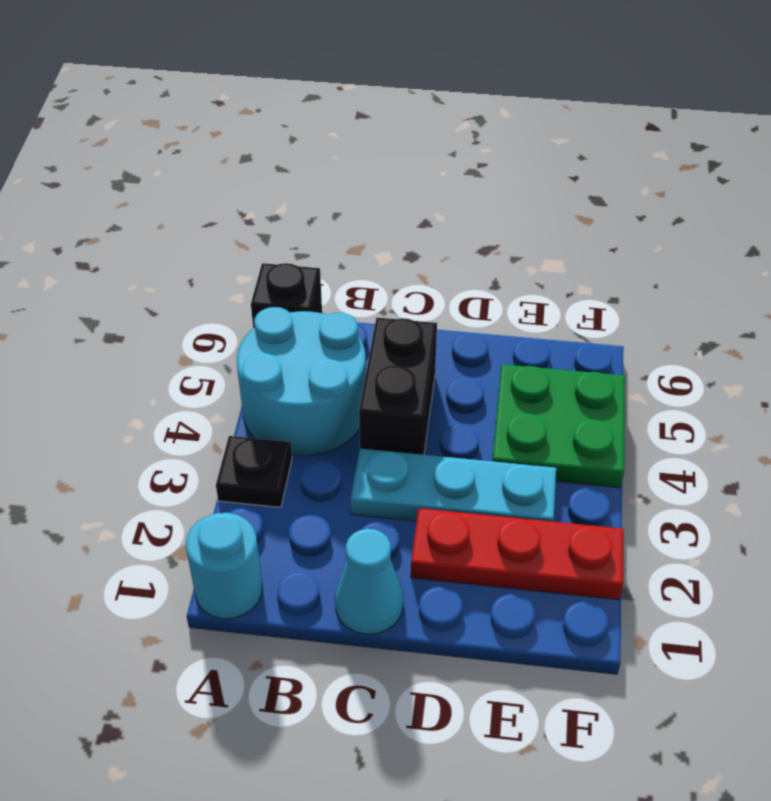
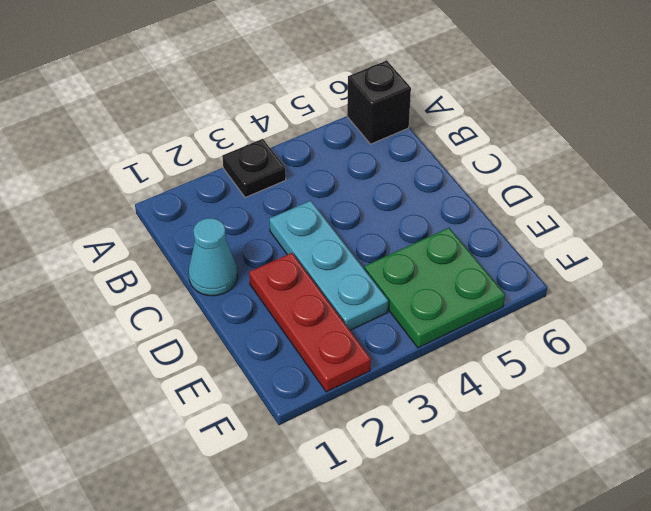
none -> cyan 1x1 round brick [186,513,262,619]
none -> cyan 2x2 round brick [237,307,366,456]

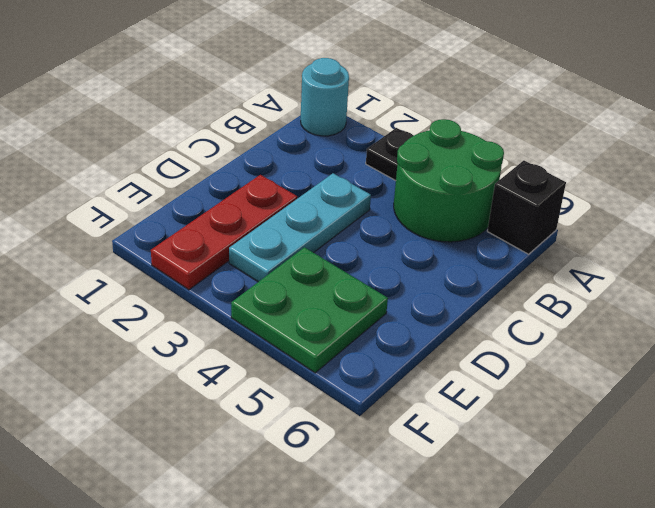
green 2x2 round brick [394,119,504,242] -> cyan 2x2 round brick [237,307,366,456]
none -> cyan 1x1 cone [335,529,403,634]
none -> black 1x2 brick [359,318,437,455]

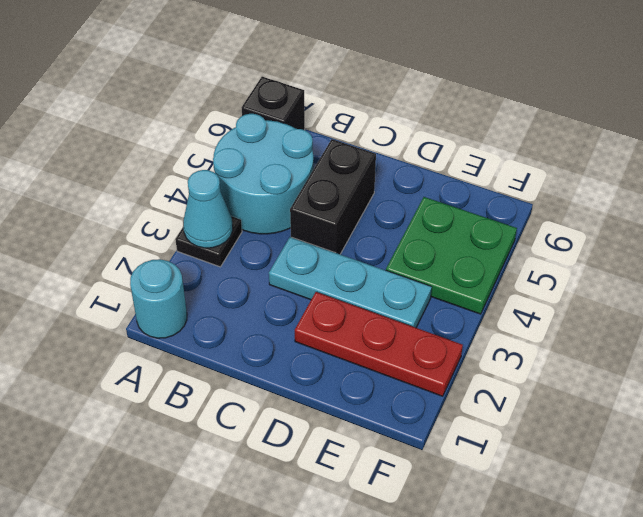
cyan 1x1 cone [183,170,233,248] -> cyan 1x1 cone moved to [335,529,403,634]

